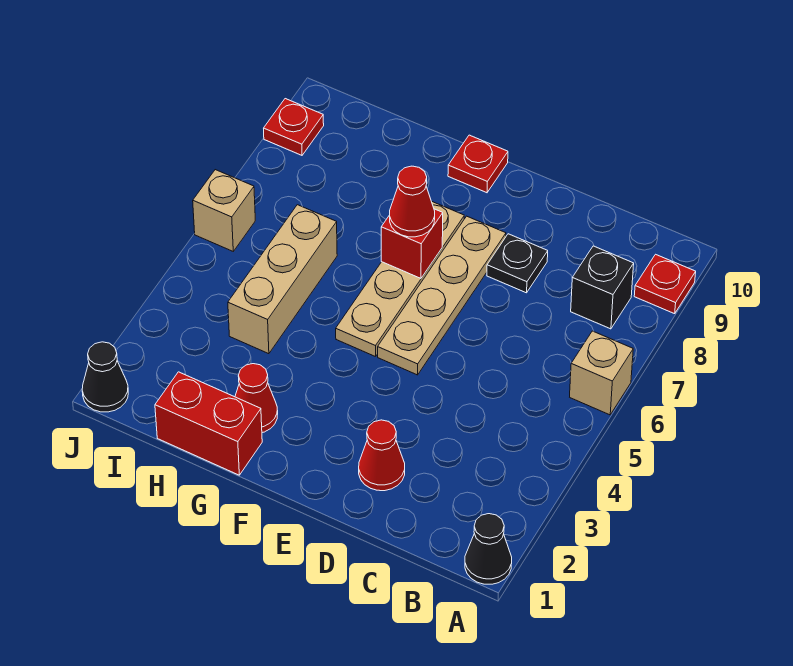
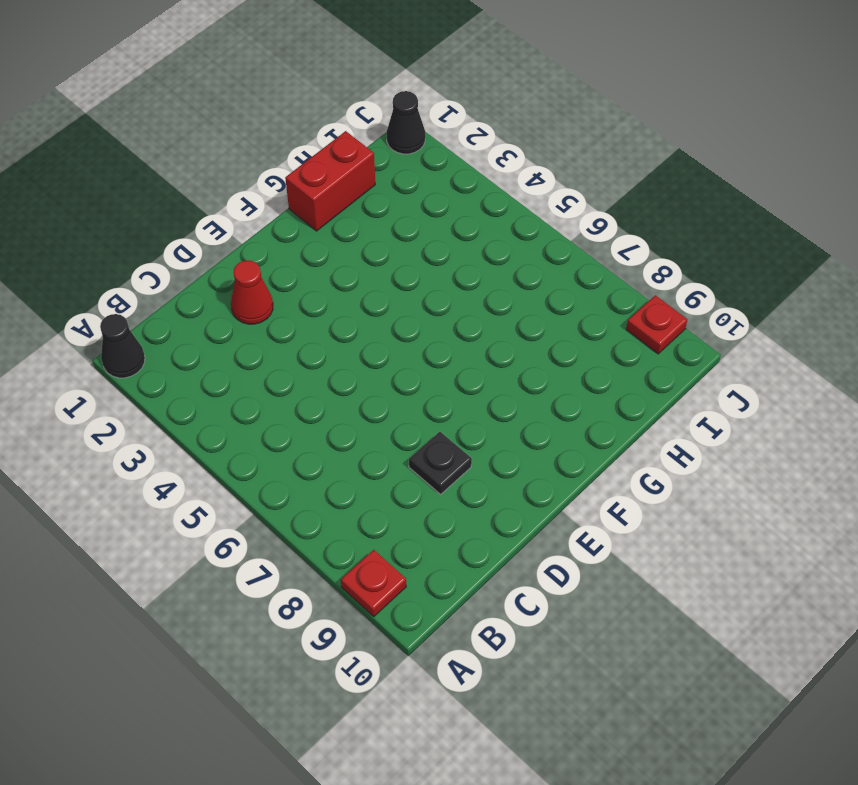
none -> tan 1x1 brick [570,331,633,415]
none -> black 1x1 brick [571,246,634,329]
none -> tan 1x4 plate [378,216,506,375]

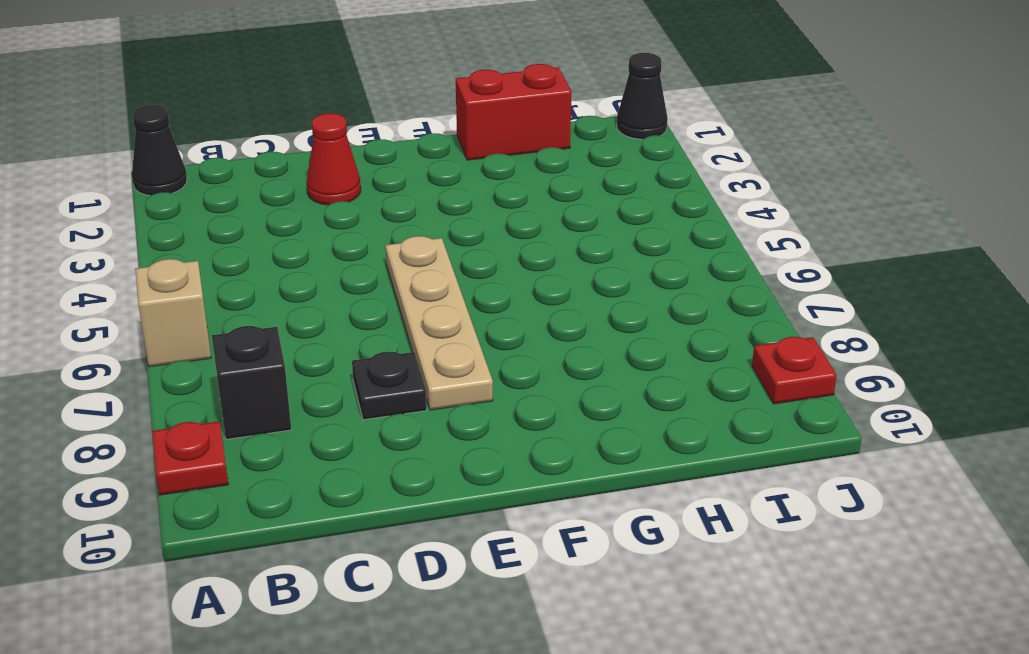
none -> tan 1x4 plate [336,202,464,357]
none -> red 1x1 plate [448,135,508,193]
none -> red 1x1 cone [235,364,278,433]

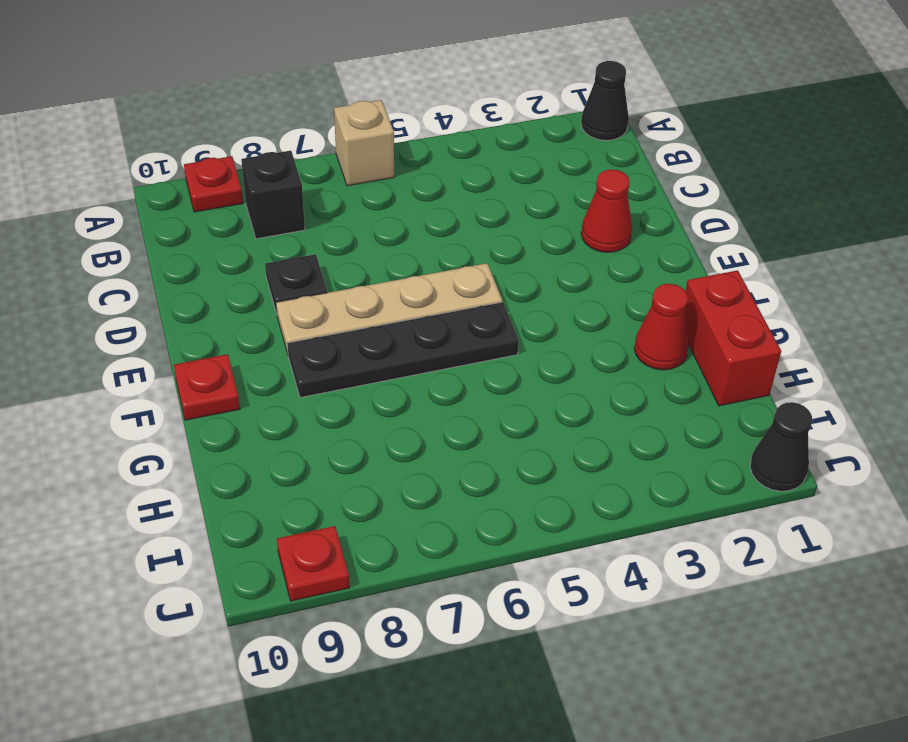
black 1x4 plate [287,302,519,398] -> tan 1x4 plate [336,202,464,357]
none -> tan 1x3 brick [228,205,337,354]
none -> tan 1x1 brick [193,170,255,251]
none -> red 1x1 brick [381,209,443,278]

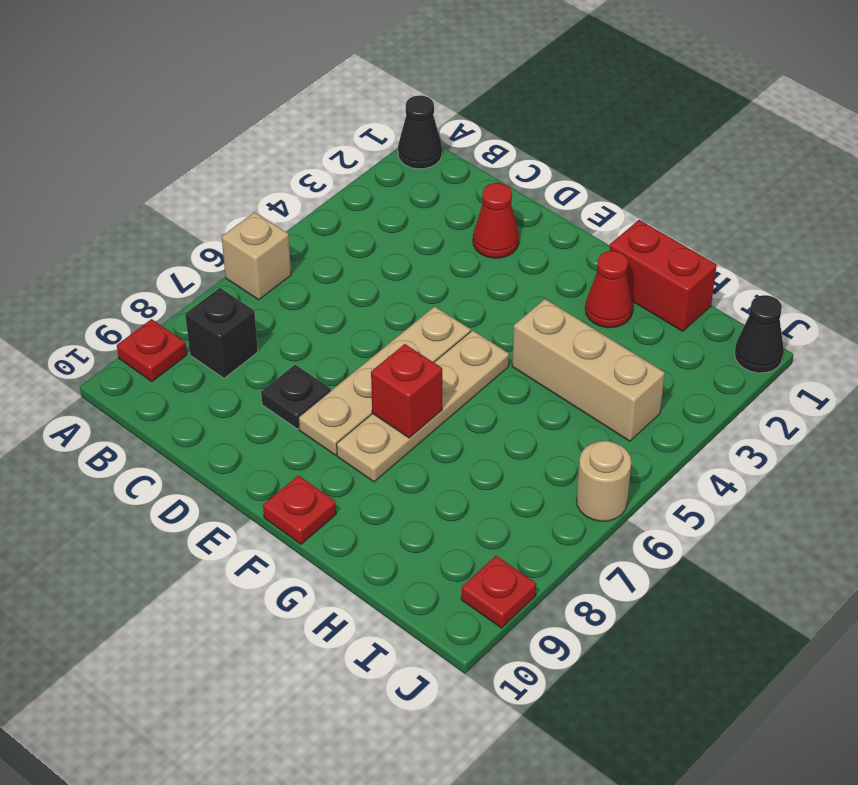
tan 1x3 brick [512,299,665,441] -> tan 1x3 brick turned to [228,205,337,354]
tan 1x1 round brick [576,441,631,521] -> tan 1x1 brick [193,170,255,251]
none -> red 1x1 cone [390,166,435,237]

